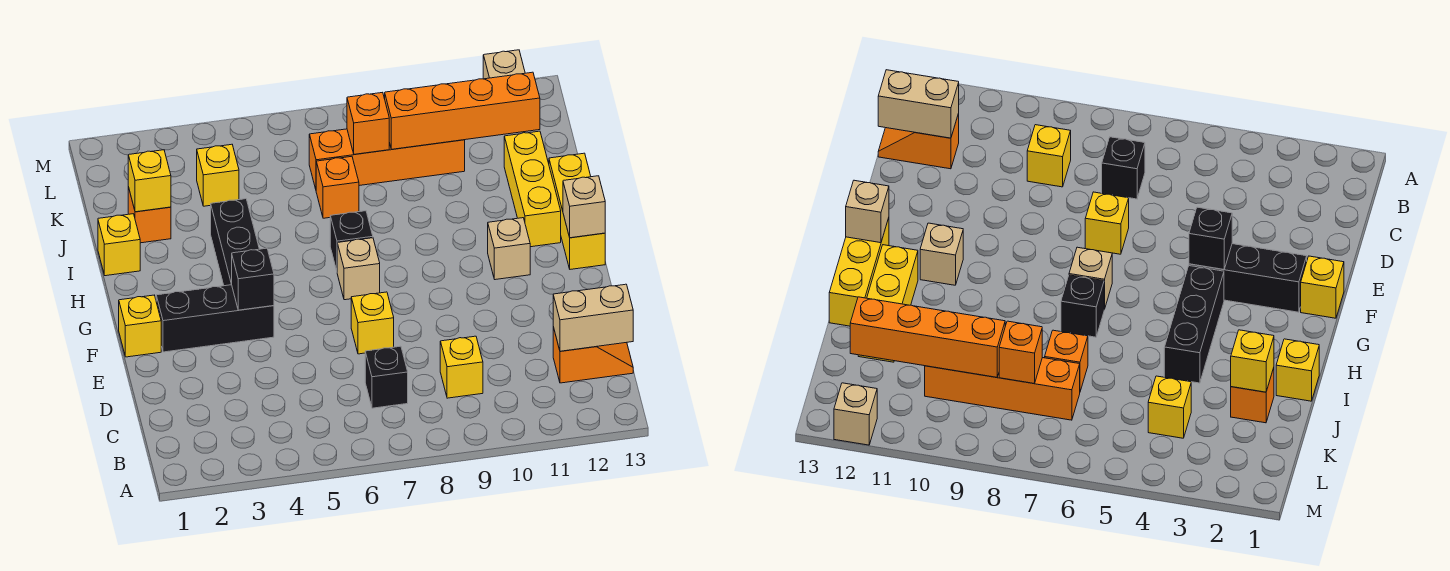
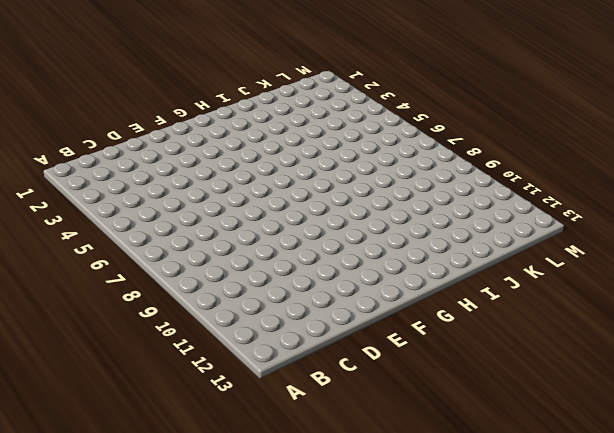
none -> black 1x1 brick [365,346,408,408]
none -> yellow 1x1 brick [440,336,483,398]
none -> orange 1x2 slope [553,327,633,383]

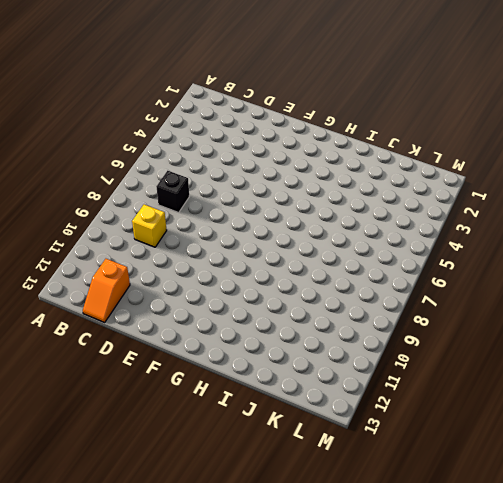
none -> yellow 1x1 brick [351,292,394,354]
none -> yellow 1x1 brick [119,295,161,357]
none -> black 1x3 brick [156,285,274,352]

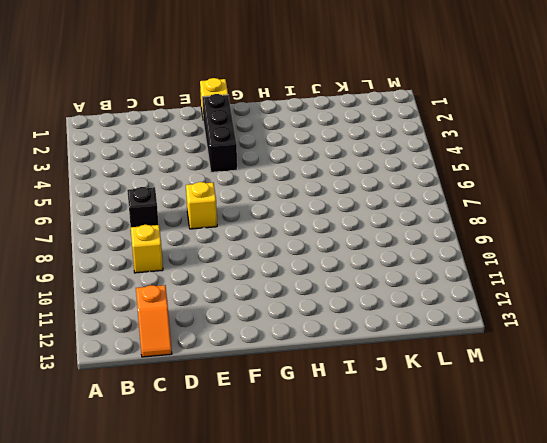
none -> black 1x3 brick [211,199,259,286]
none -> tan 1x1 brick [337,238,380,300]
none -> tan 1x1 brick [488,218,530,280]

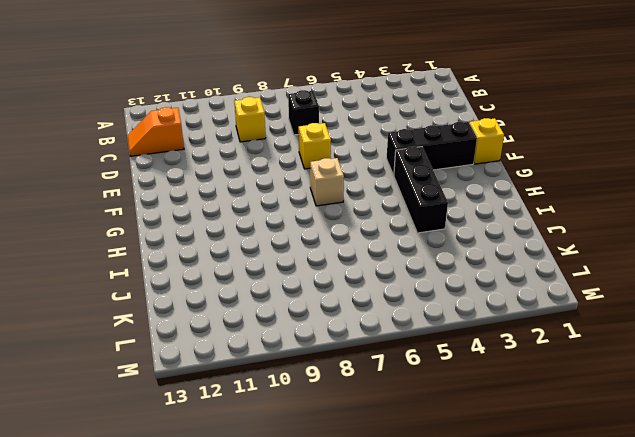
none -> tan 1x1 brick [488,218,530,280]
none -> yellow 1x3 brick [549,153,605,269]
none -> black 1x1 brick [330,211,373,271]

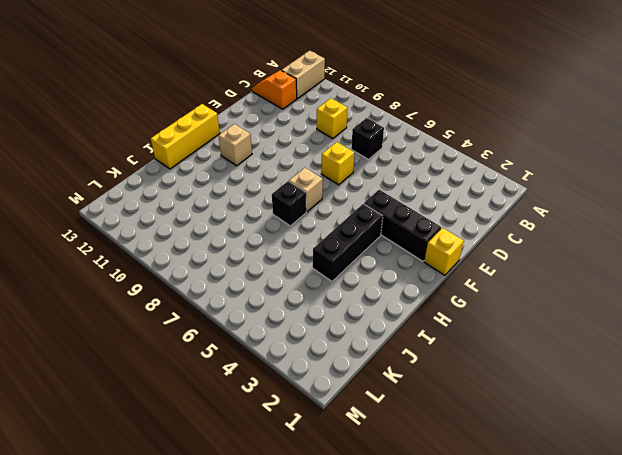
tan 1x2 brick [282,51,325,99] -> tan 1x2 brick turned to [553,284,633,351]
none -> yellow 1x3 brick [504,131,561,247]
none -> yellow 1x1 brick [98,214,140,276]
none -> orange 1x1 brick [128,187,171,243]

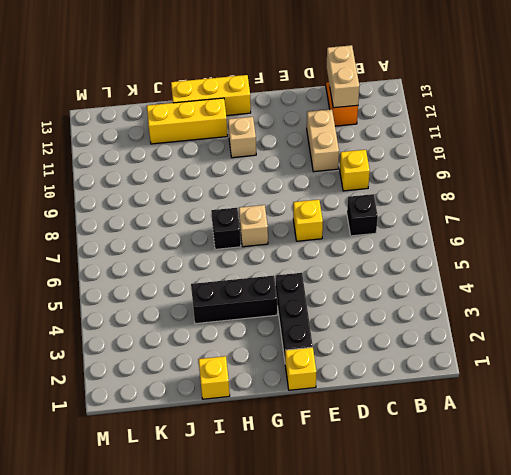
tan 1x2 brick [307,109,339,172] -> none
none -> orange 1x1 brick [128,187,171,243]
none -> orange 1x1 brick [316,156,359,218]
none -> yellow 1x1 brick [197,144,239,206]

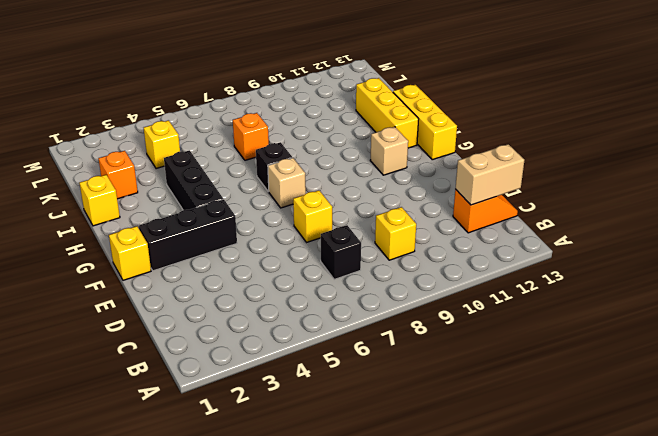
none -> orange 1x4 brick [309,129,465,189]
none -> tan 1x1 brick [483,50,525,79]
none -> black 1x1 brick [231,248,274,310]

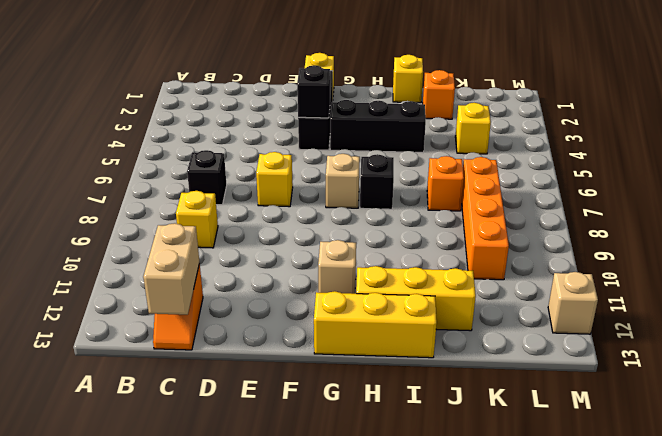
none -> tan 1x1 brick [563,176,605,238]
none -> yellow 1x1 brick [128,150,171,212]
none -> orange 1x1 brick [347,92,389,154]

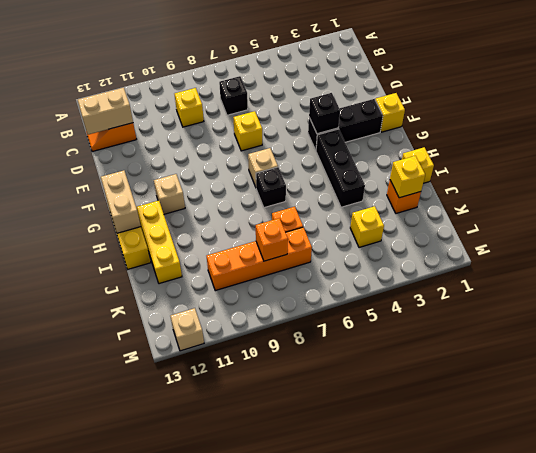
tan 1x2 brick [101,170,141,233] -> tan 1x1 brick [563,176,605,238]
none -> orange 1x4 brick [384,72,540,149]

